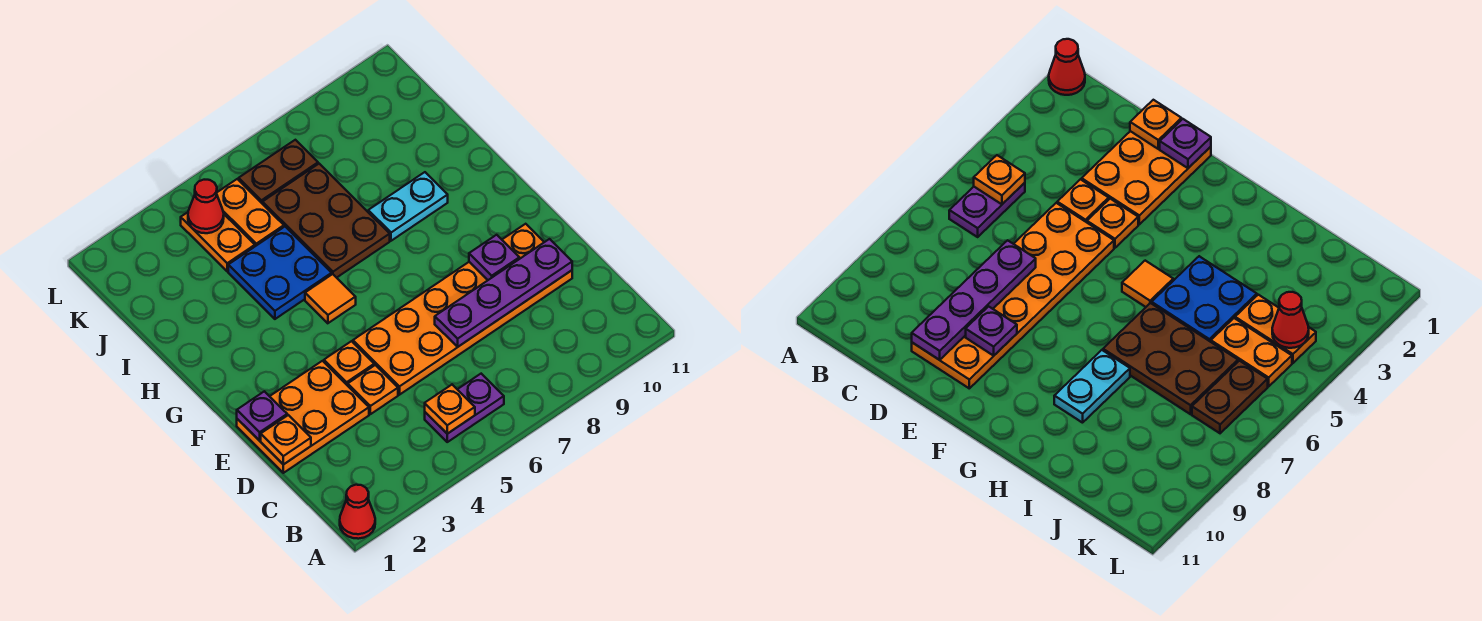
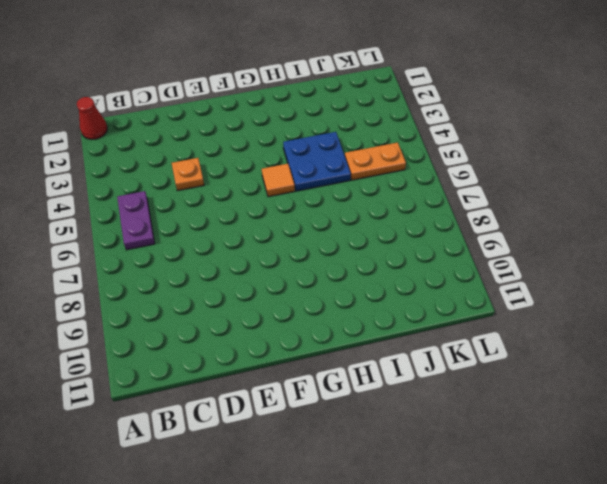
none -> orange 2x3 plate [237,361,369,473]
none -> orange 2x6 plate [353,224,572,395]
none -> orange 1x1 plate [324,341,374,386]

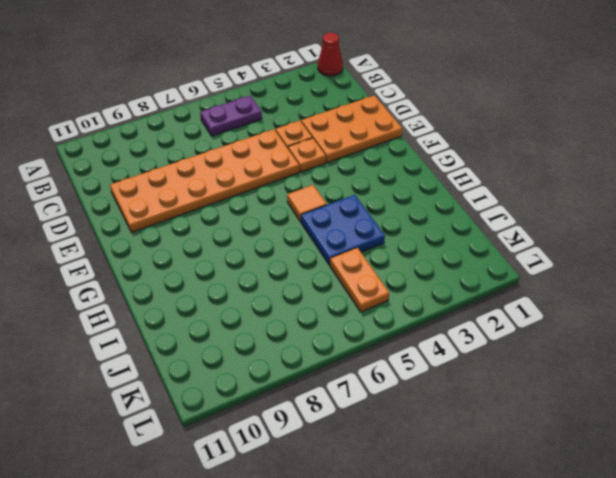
none -> brown 2x3 plate [263,164,390,278]
none -> cyan 1x2 plate [368,172,448,241]
none -> orange 1x2 plate [181,212,255,271]

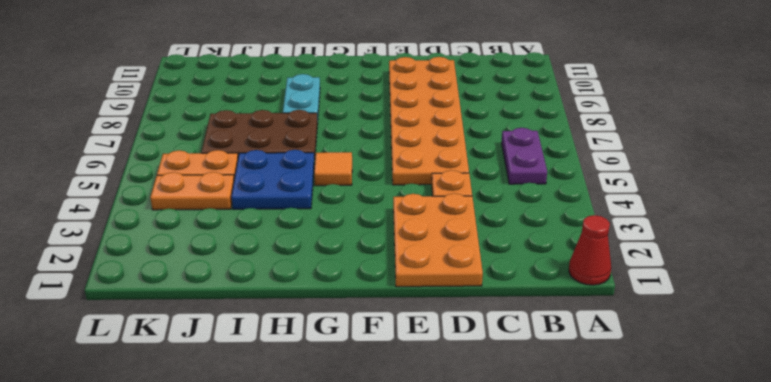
none -> orange 1x1 plate [324,341,374,386]
none -> brown 1x2 plate [239,140,318,204]
none -> orange 1x1 plate [425,385,475,434]

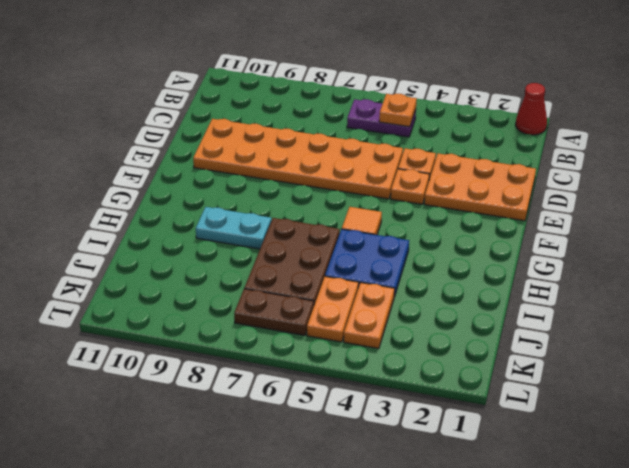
none -> orange 1x1 plate [261,415,311,465]
none -> purple 1x4 plate [435,239,572,347]
none -> purple 1x1 plate [237,391,287,441]

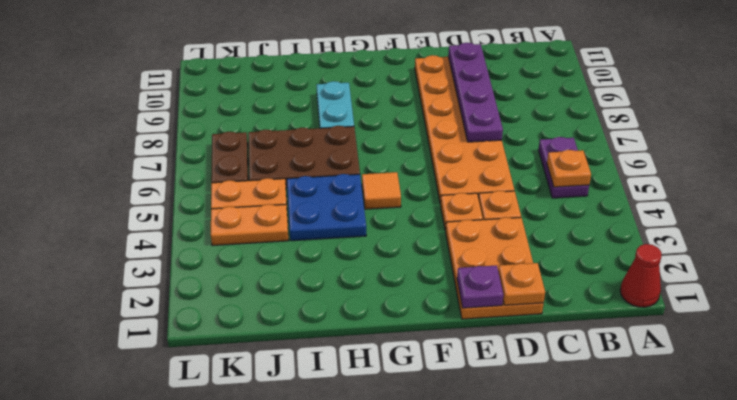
none -> purple 1x1 plate [469,235,519,280]
none -> red 1x1 cone [188,180,224,233]

